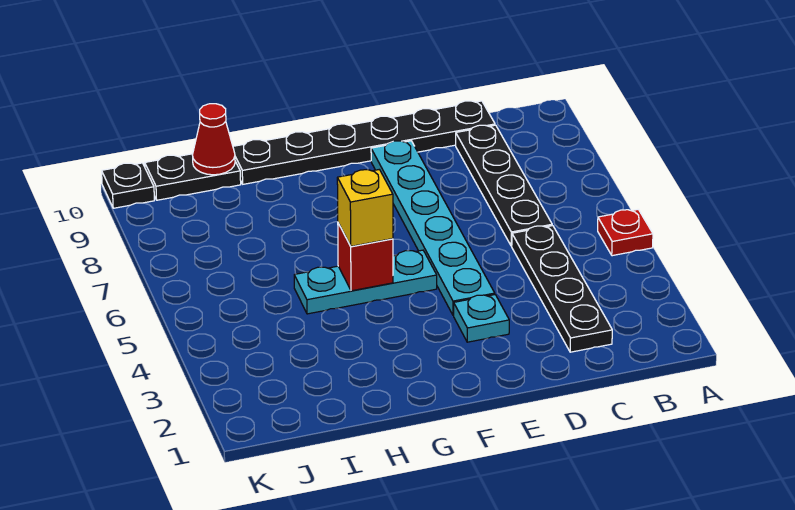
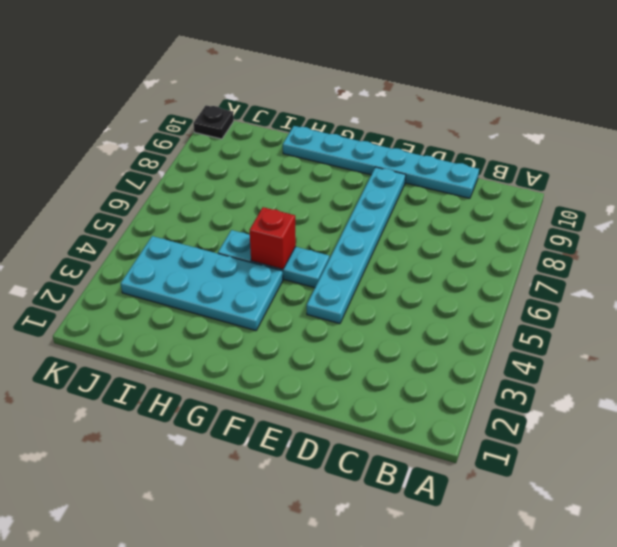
cyan 1x6 plate [283,126,479,198] -> black 1x6 plate [233,101,495,184]
cyan 2x4 plate [121,236,283,331] -> none
none -> red 1x1 plate [598,210,653,256]
none -> black 1x4 plate [512,226,612,352]
none -> black 1x4 plate [456,125,552,246]

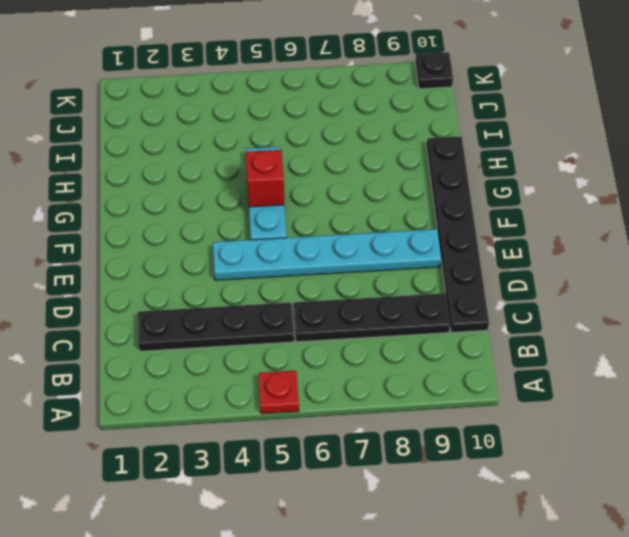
none -> cyan 1x1 plate [454,295,509,342]
none -> black 1x2 plate [145,154,241,200]
none -> red 1x1 cone [193,104,235,175]

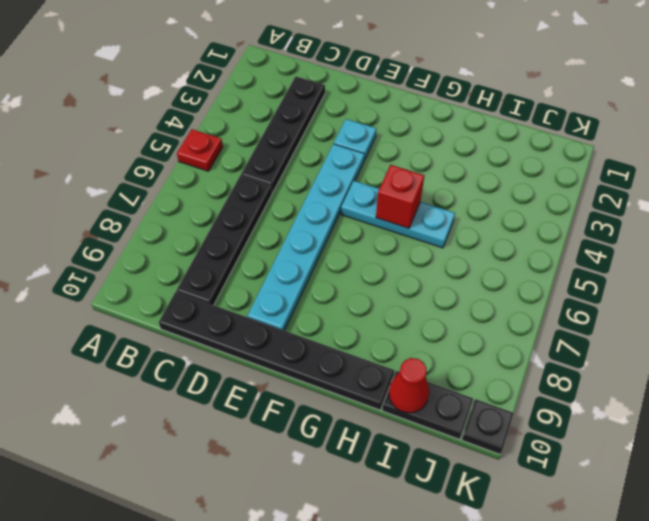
none -> yellow 1x1 brick [337,170,393,246]

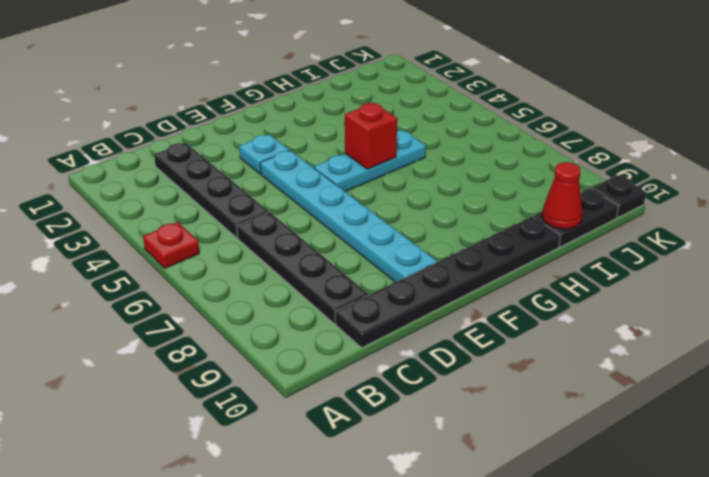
none -> yellow 1x1 brick [337,170,393,246]

